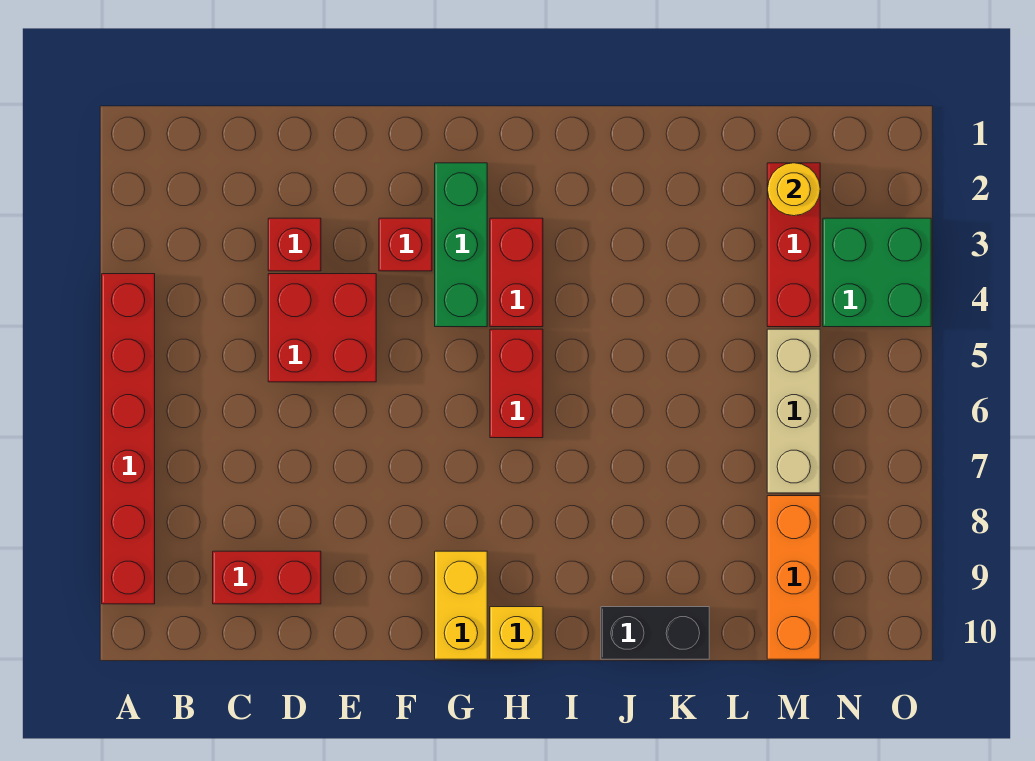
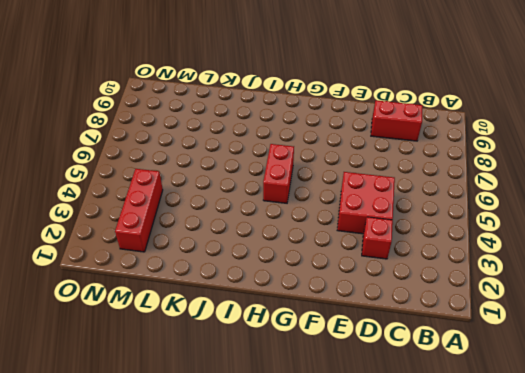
none -> red 1x6 brick [102,274,155,604]
none -> red 1x1 brick [379,218,432,271]
none -> green 1x3 brick [435,163,487,327]

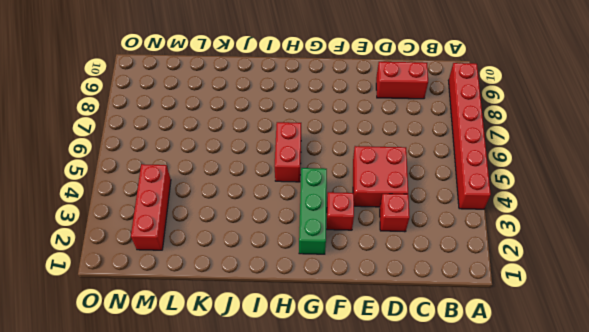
none -> yellow 1x2 brick [435,551,487,659]
none -> red 1x2 brick [490,218,543,327]
none -> yellow 1x1 brick [490,607,543,659]

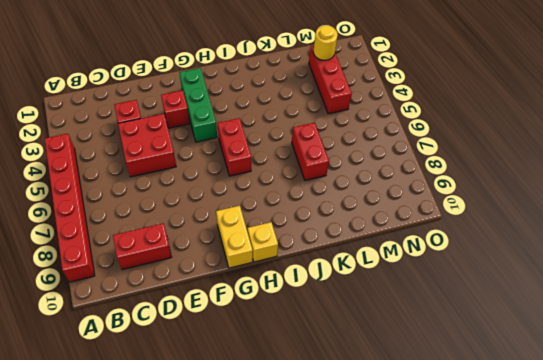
red 1x2 brick [292,123,329,180] -> red 1x2 brick moved to [490,218,543,327]
none -> black 1x2 brick [601,607,709,659]
none -> tan 1x3 brick [767,329,820,493]
none -> orange 1x3 brick [767,496,820,659]

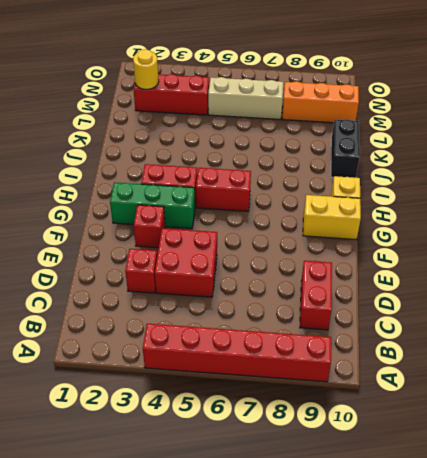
none -> green 2x2 brick [823,218,931,327]

